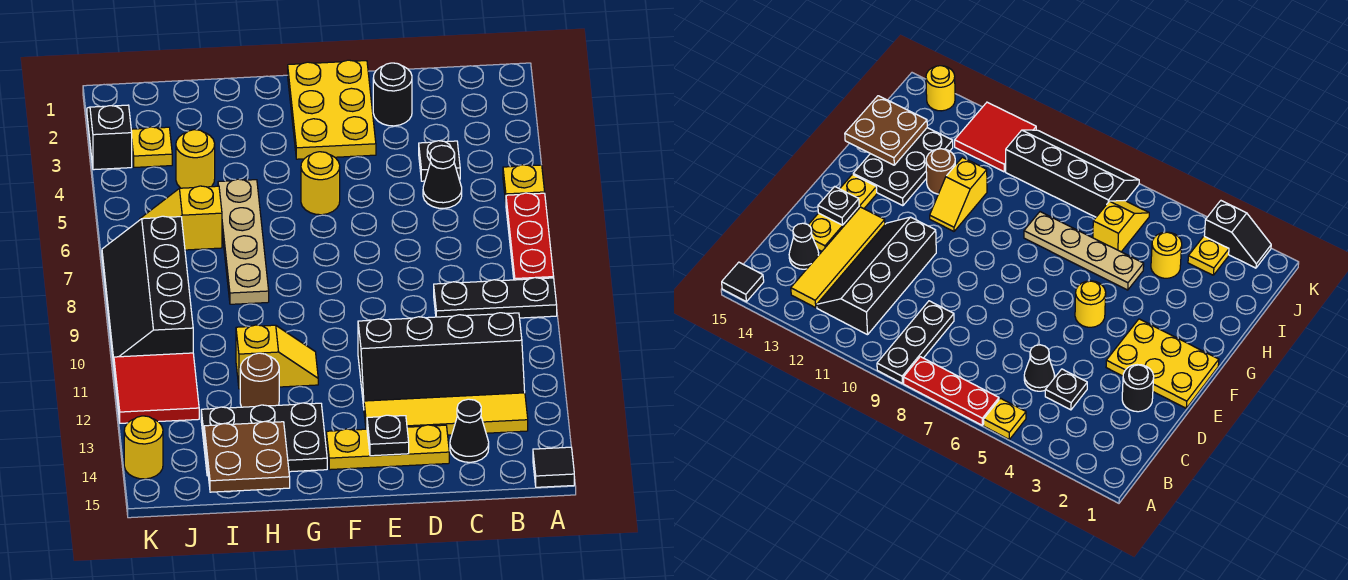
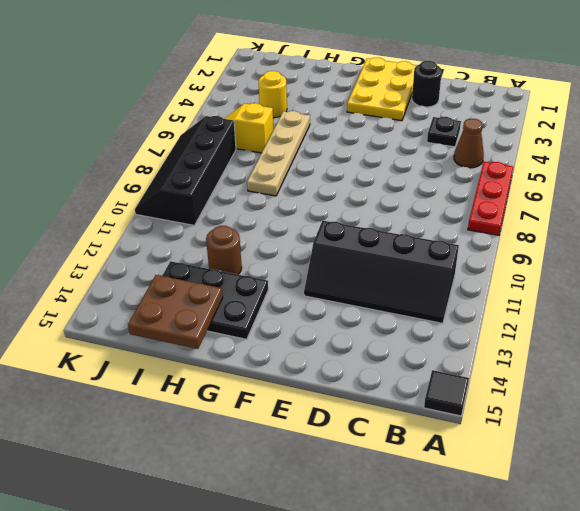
brown 1x1 cone [454,118,484,168] -> none
none -> yellow 1x1 plate [503,165,545,202]
none -> black 1x3 plate [434,278,557,318]
none -> yellow 1x4 tile [364,393,528,435]

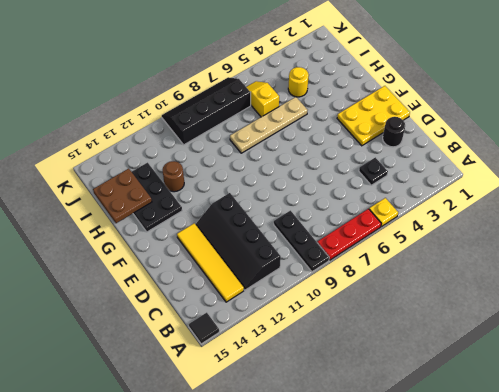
none -> black 1x1 cone [423,145,462,208]
none -> black 1x1 cone [450,399,489,462]
none -> yellow 1x3 plate [326,425,449,470]

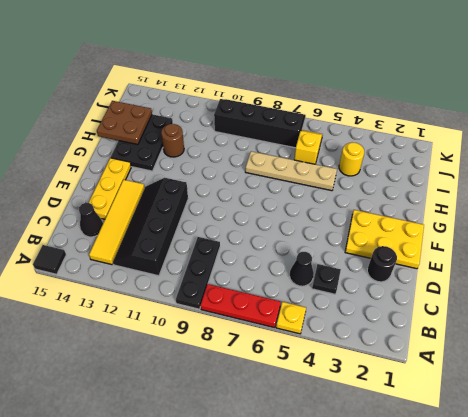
none -> yellow 1x1 round brick [301,152,340,215]
none -> yellow 1x2 slope [236,325,318,389]
none -> yellow 1x1 plate [131,127,172,167]

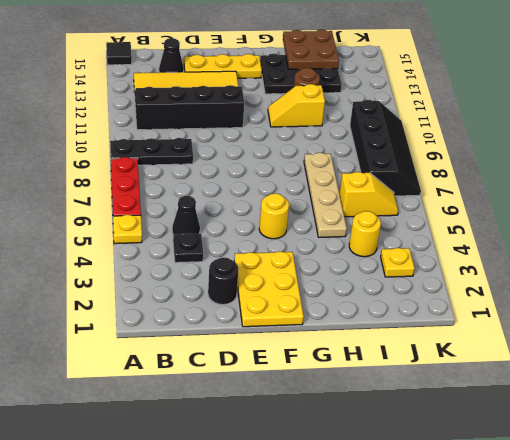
none -> red 2x2 tile [114,353,199,423]
none -> black 1x2 slope [87,105,132,170]
none -> yellow 1x1 round brick [124,416,163,479]

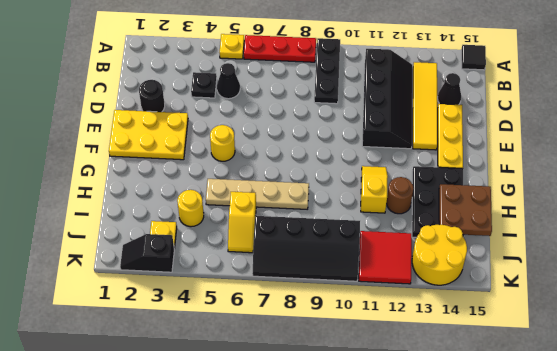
yellow 2x2 round brick [412,225,467,285] -> yellow 1x1 round brick [124,416,163,479]
none -> black 1x1 plate [367,415,409,456]

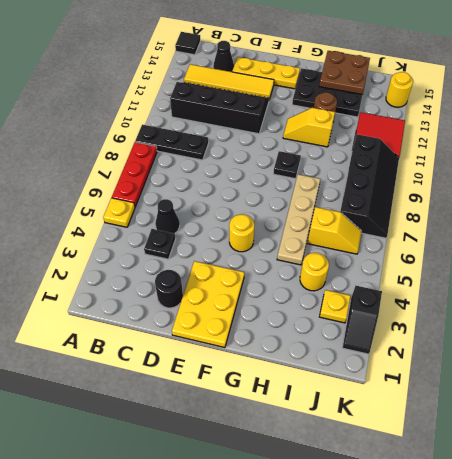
black 1x1 plate [273,151,301,179] -> black 1x1 plate moved to [367,415,409,456]

